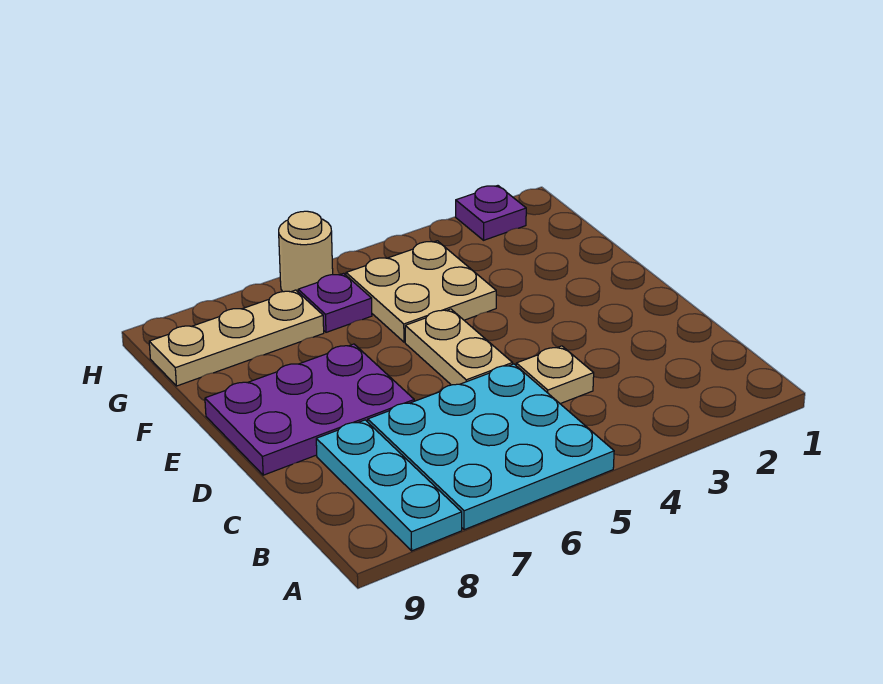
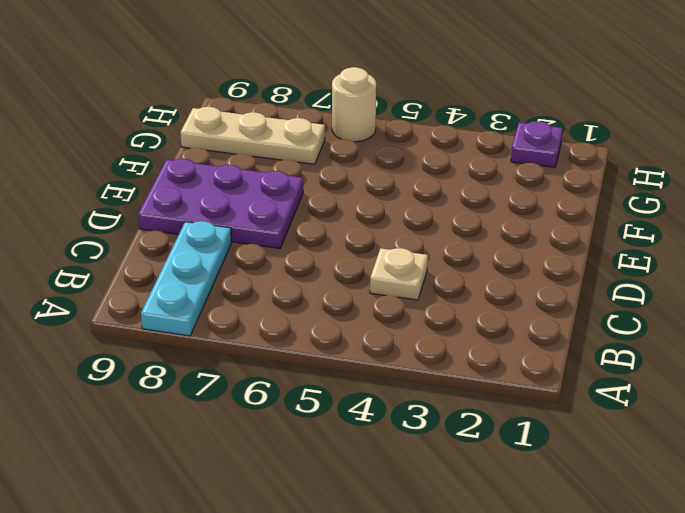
none -> cyan 3x3 plate [368,364,614,530]
none -> tan 1x2 plate [405,309,513,385]

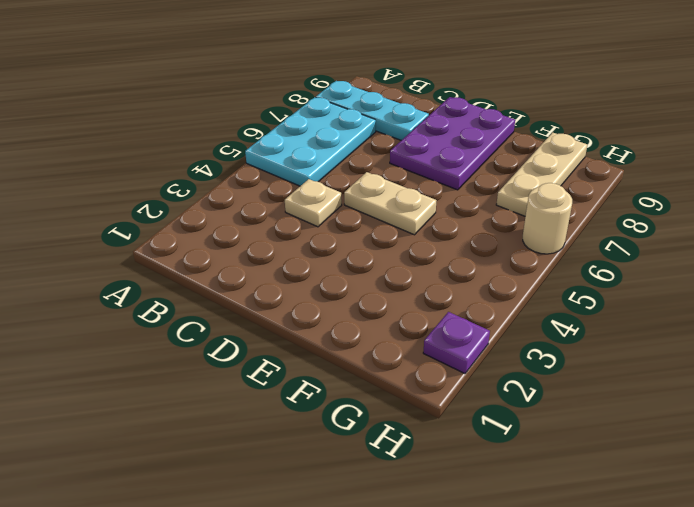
cyan 2x3 plate [245,97,376,186] -> cyan 3x3 plate [368,364,614,530]
none -> tan 2x2 plate [346,241,496,342]
none -> purple 1x1 plate [298,273,372,332]

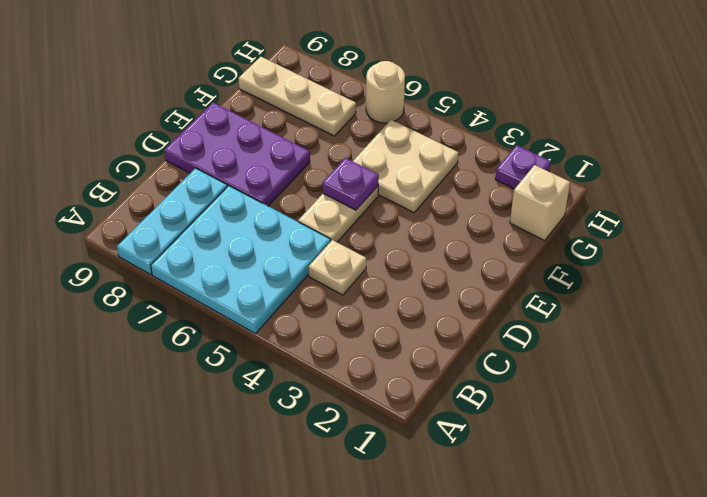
purple 1x1 plate [323,158,379,210] -> purple 1x1 plate moved to [298,273,372,332]
tan 1x1 brick [510,165,570,241] -> none

